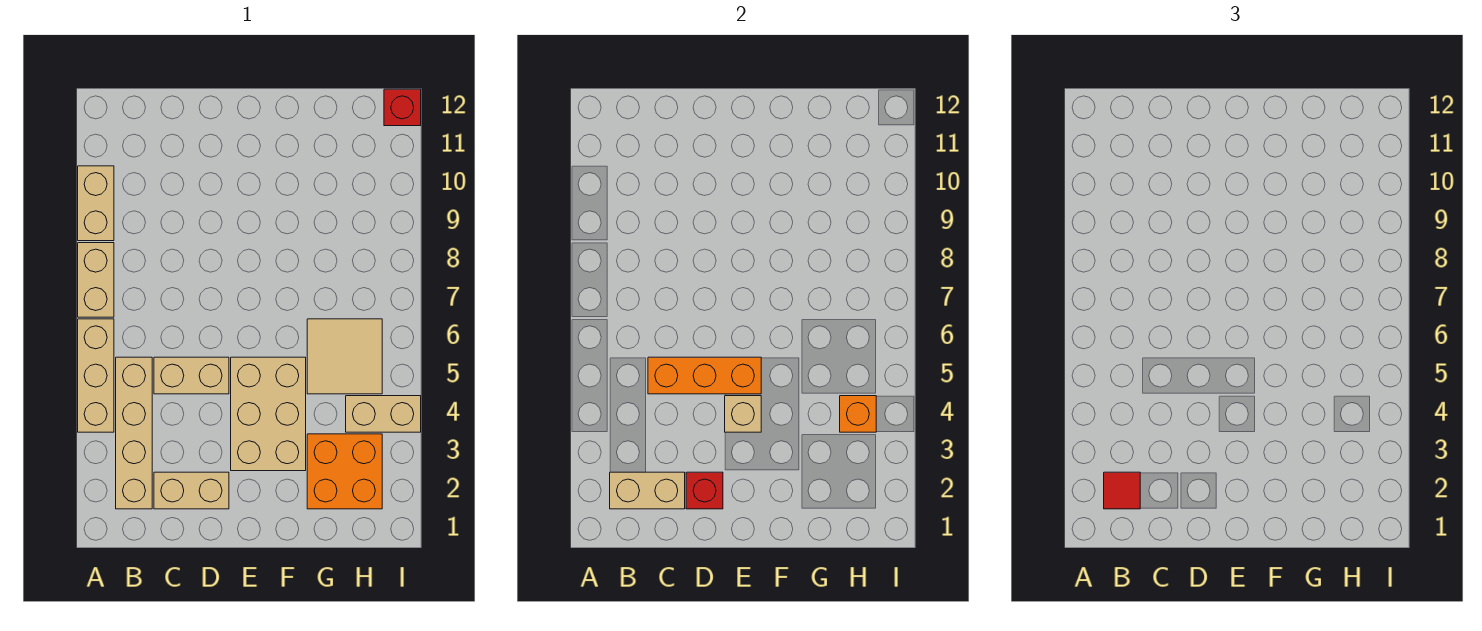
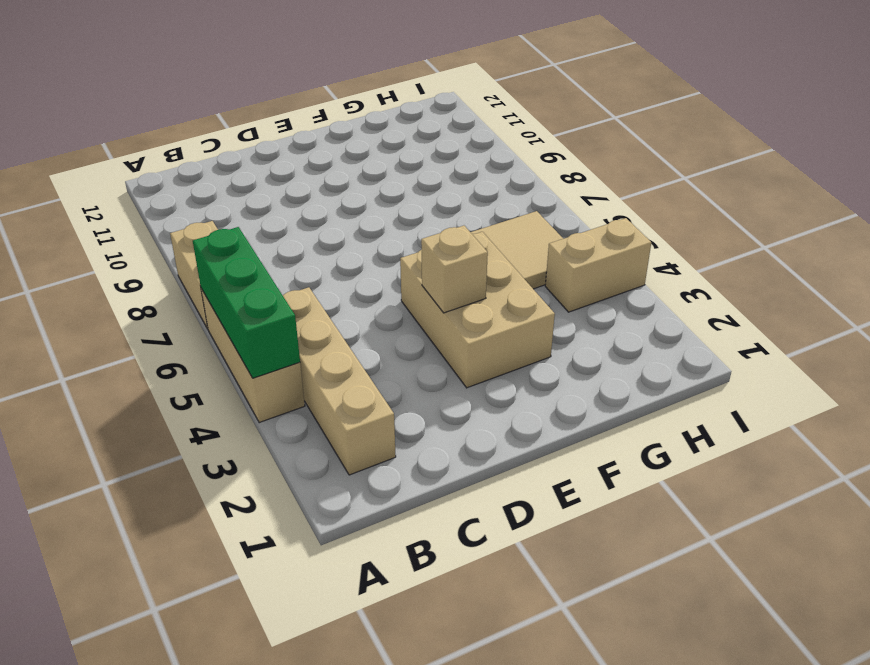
green 1x3 brick [193,227,300,378] -> none
none -> tan 1x2 brick [78,166,114,241]
none -> tan 1x2 brick [154,472,229,509]
none -> tan 1x2 brick [154,357,229,394]

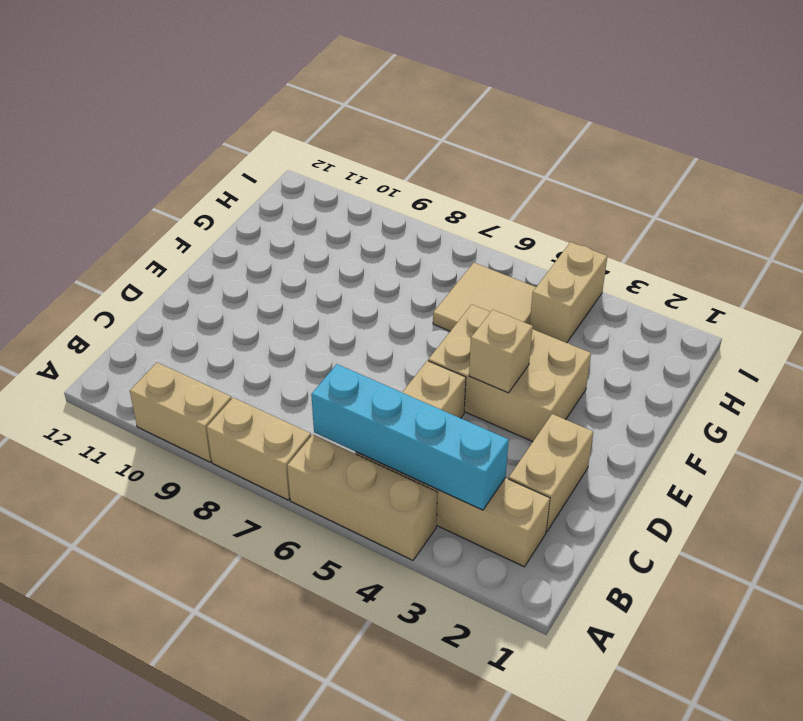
cyan 1x4 brick [311,364,509,510] -> none
none -> orange 2x2 brick [307,434,382,509]
none -> red 1x1 brick [384,89,421,126]
none -> tan 1x2 brick [610,472,685,509]

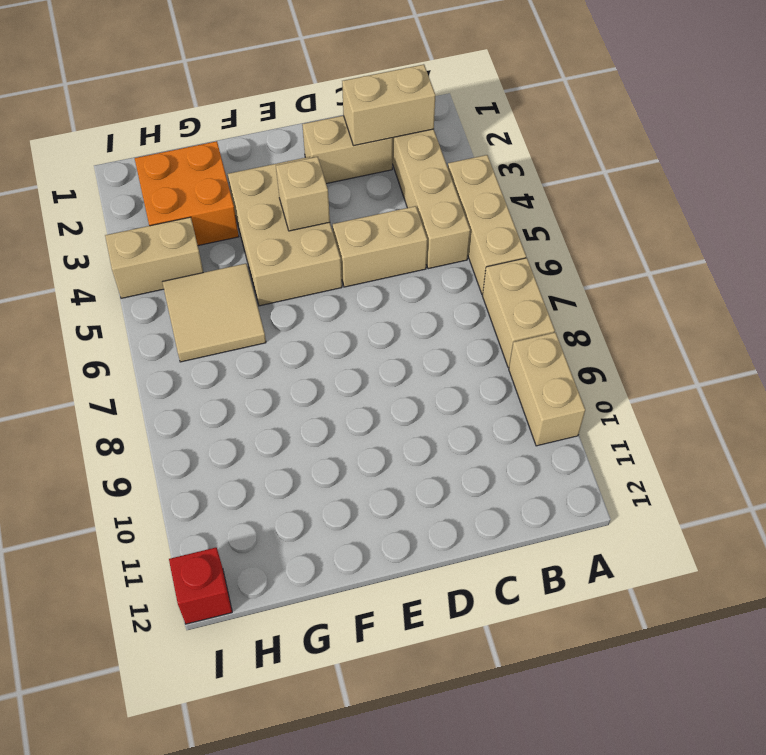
none -> orange 1x3 brick [648,357,761,394]
none -> red 1x1 brick [686,472,723,509]
none -> orange 1x1 brick [840,396,876,432]

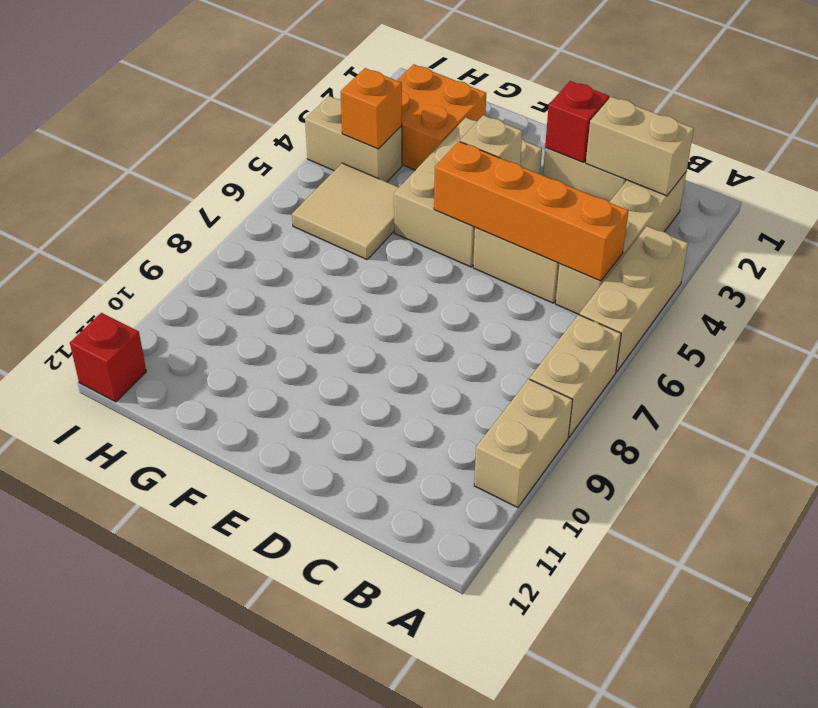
orange 1x4 brick [434,141,629,281] -> orange 1x3 brick [648,357,761,394]
none -> red 1x1 tile [1104,472,1140,509]

